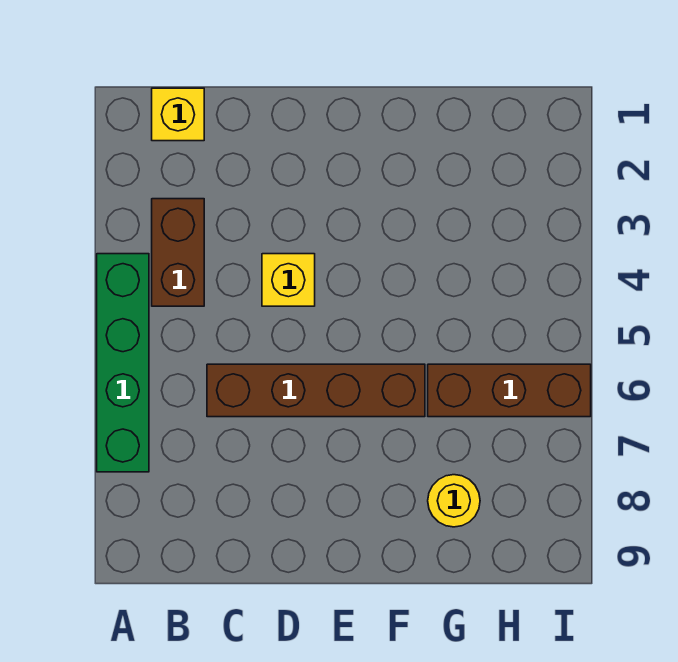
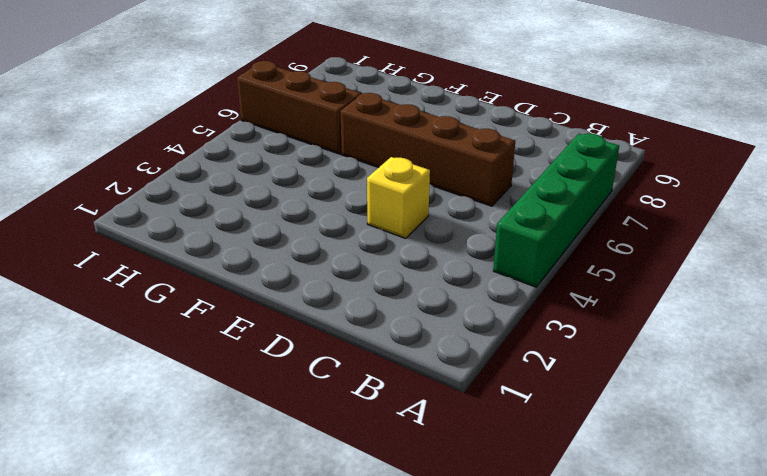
none -> yellow 1x1 brick [152,88,204,141]
none -> brown 1x2 brick [152,199,204,306]

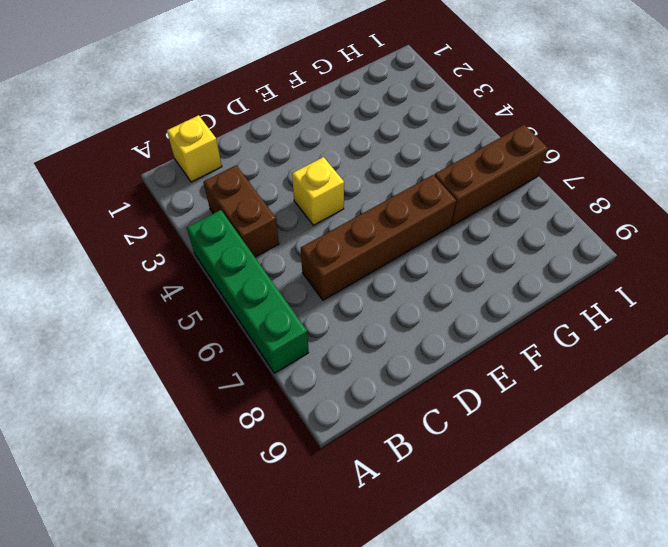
none -> yellow 1x1 round brick [428,475,480,527]

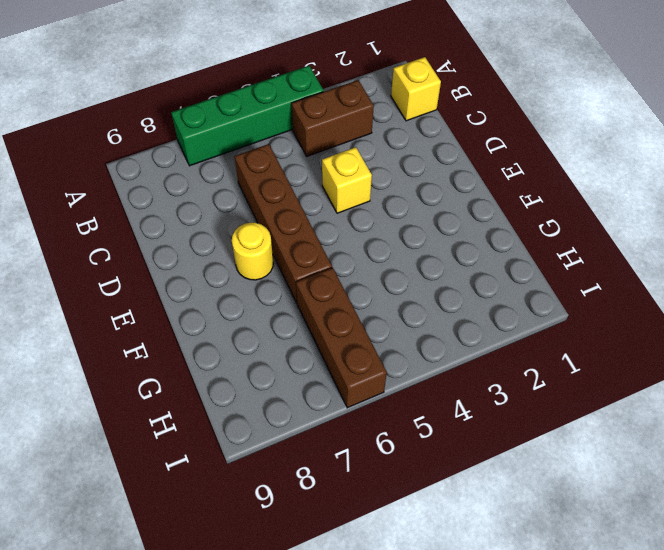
yellow 1x1 round brick [232,223,273,280] -> yellow 1x1 round brick moved to [428,475,480,527]

